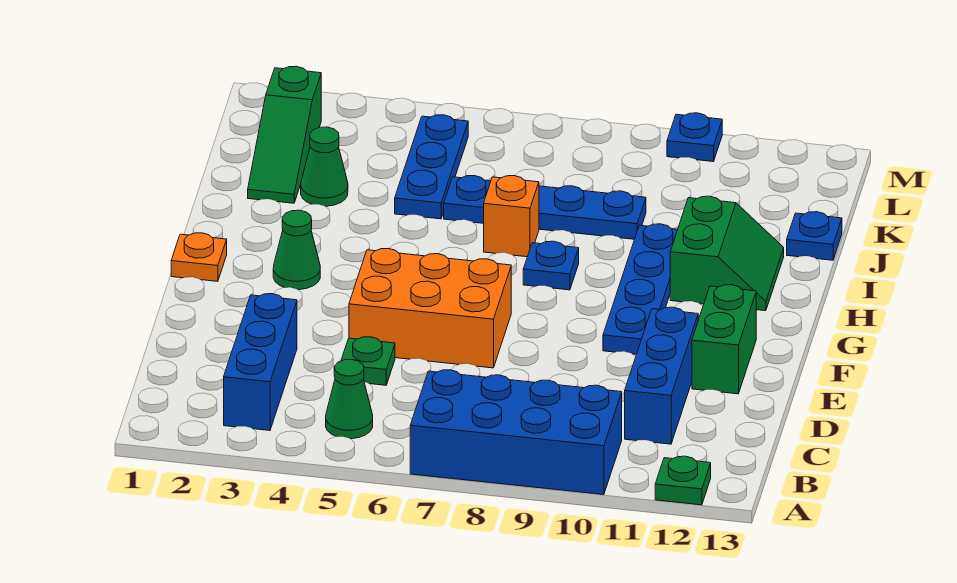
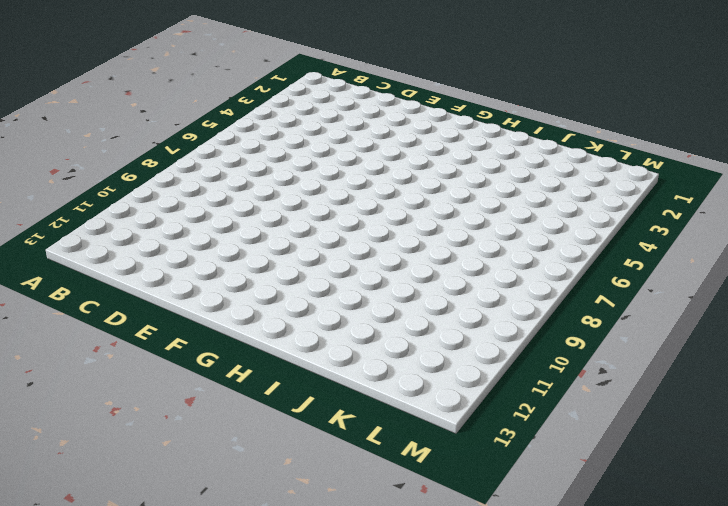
none -> blue 2x4 brick [410,370,622,495]
none -> green 1x1 plate [655,456,711,505]
none -> blue 1x3 brick [224,294,297,431]

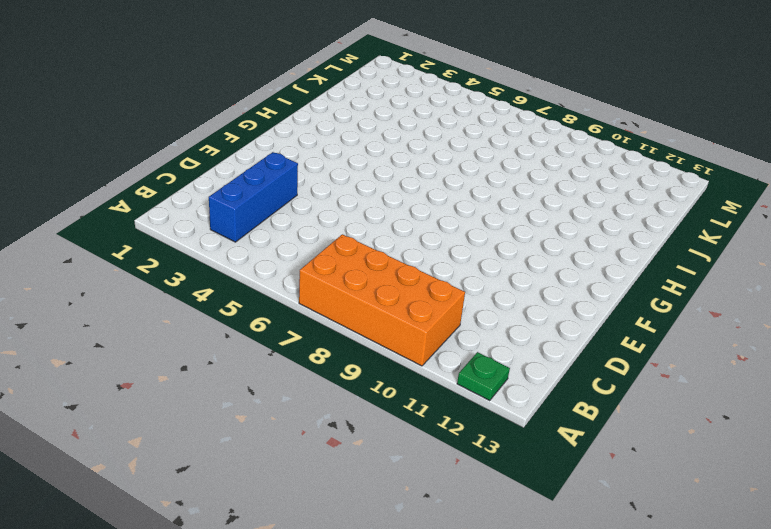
orange 2x4 brick [299,234,465,366] -> blue 2x4 brick [410,370,622,495]
none -> green 1x1 cone [326,359,373,439]
none -> blue 1x3 brick [625,307,698,444]
none -> green 1x1 plate [341,337,395,385]

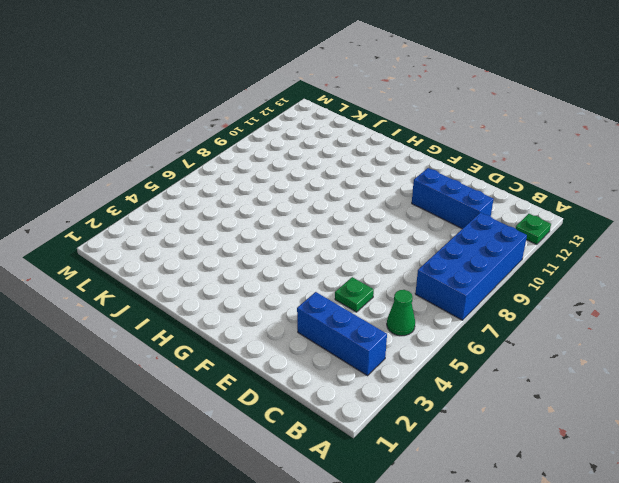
none -> orange 2x3 brick [349,248,511,368]
none -> green 1x2 brick [692,285,756,394]
none -> blue 1x4 plate [603,224,678,354]

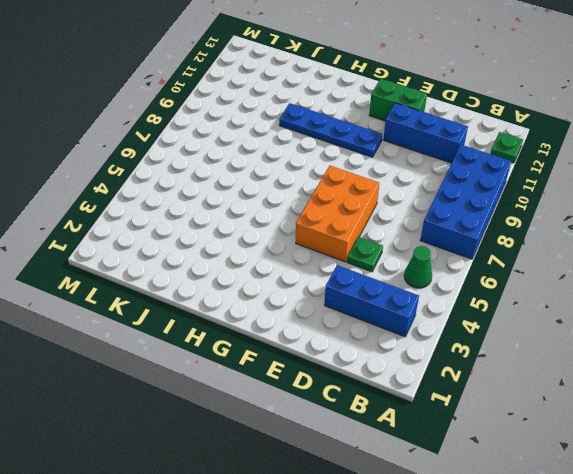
none -> orange 1x1 plate [171,233,227,281]
none -> green 1x1 cone [273,210,320,290]
none -> blue 1x1 plate [523,241,579,290]

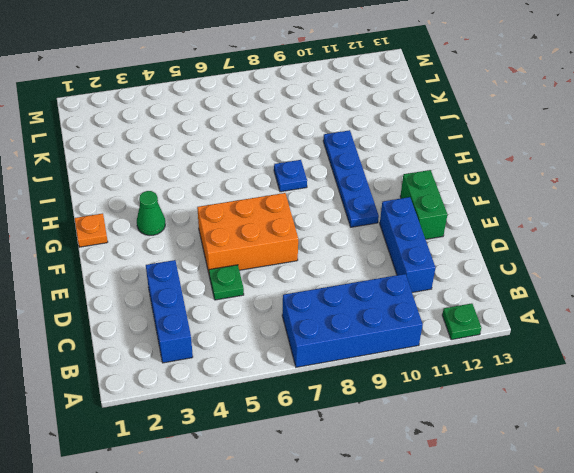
none -> green 1x1 cone [326,359,373,439]
none -> green 2x2 slope [670,196,784,311]
none -> orange 1x1 brick [484,176,539,257]

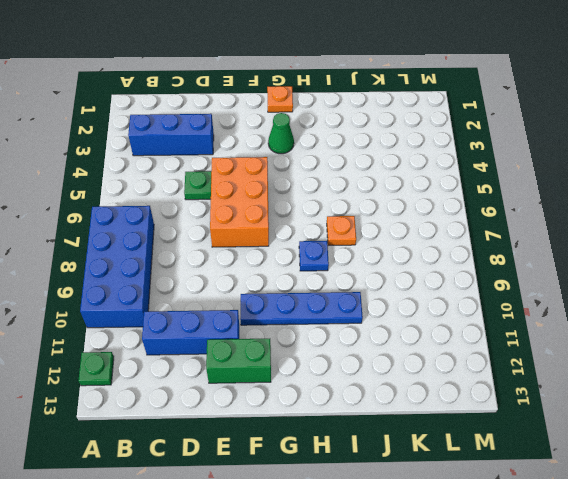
orange 1x1 plate [327,216,356,246] -> orange 1x1 brick [484,176,539,257]
none -> green 1x1 cone [326,359,373,439]
none -> green 2x2 slope [670,196,784,311]
none -> green 1x3 slope [248,66,321,203]

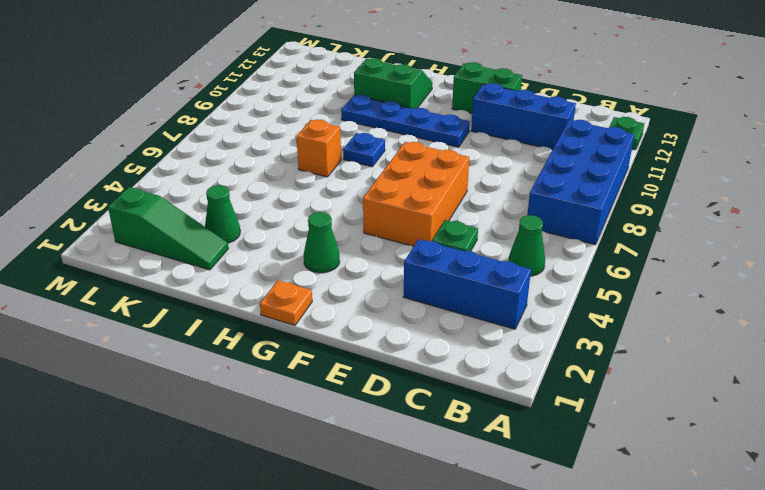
none -> blue 1x3 plate [395,115,468,219]
none -> blue 1x4 plate [444,176,646,239]
none -> blue 1x1 plate [787,212,842,260]

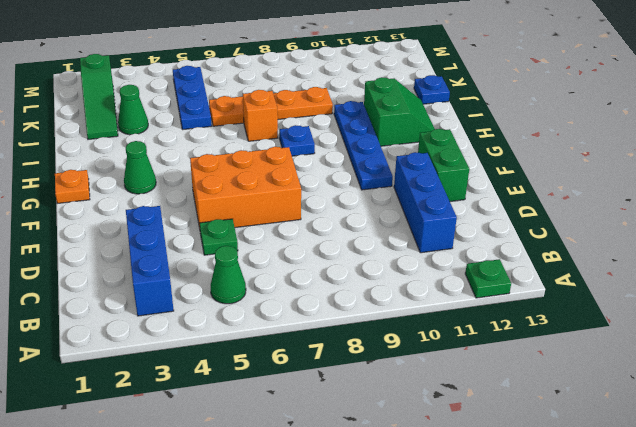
orange 1x4 plate [209,87,333,126] -> blue 1x4 plate [444,176,646,239]
none -> blue 2x4 brick [410,370,622,495]
none -> blue 1x1 plate [667,113,722,162]

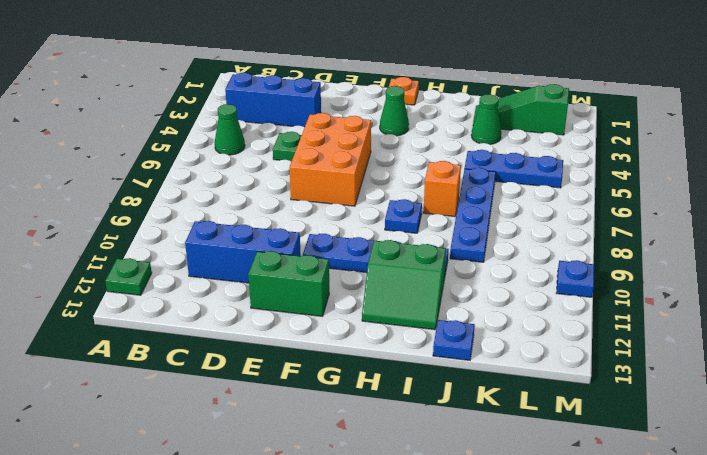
none -> blue 2x4 brick [410,370,622,495]

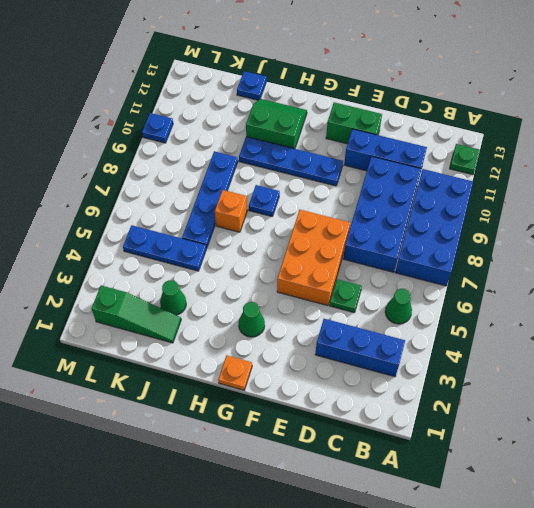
blue 2x4 brick [343,156,421,272] -> none

